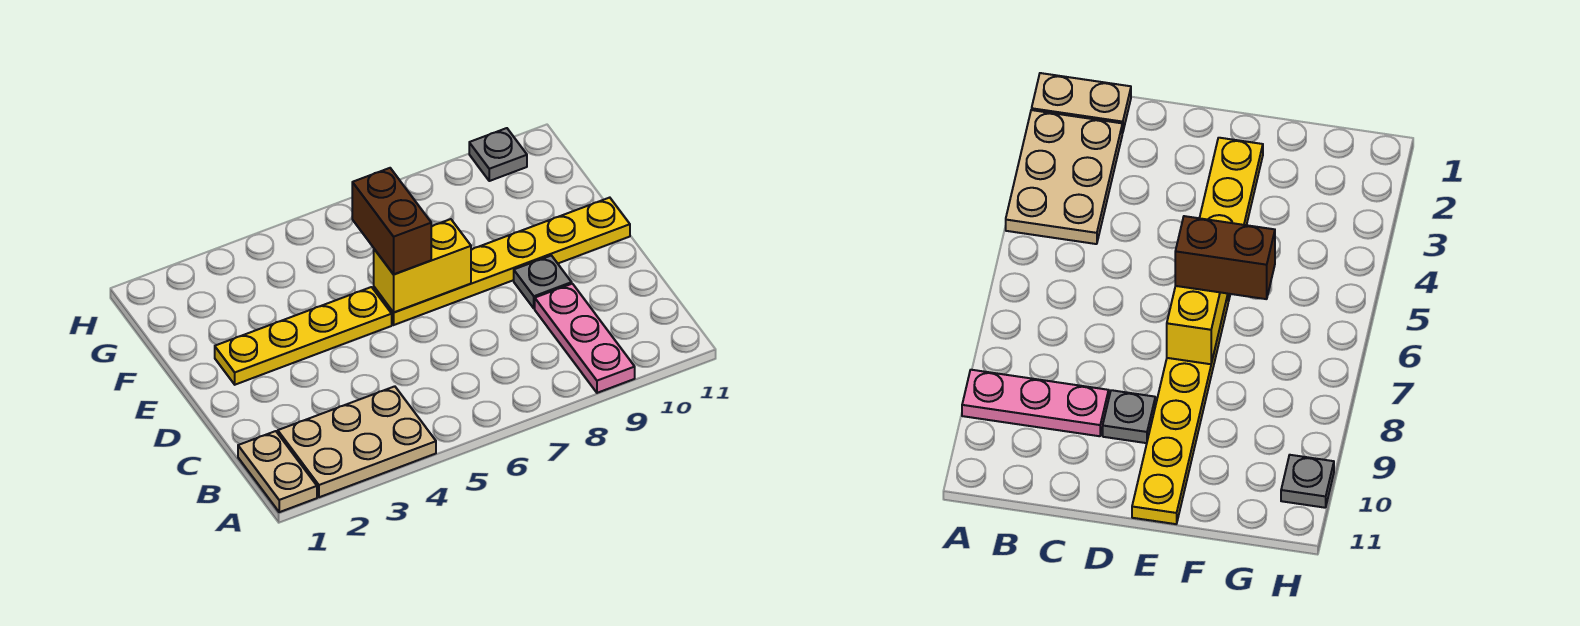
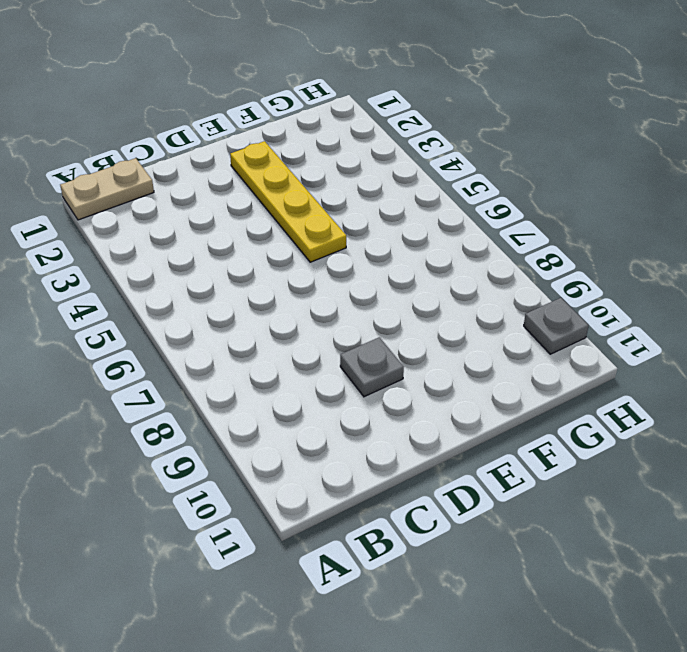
none -> tan 2x3 plate [278,386,436,497]
none -> pink 1x3 plate [535,284,635,393]

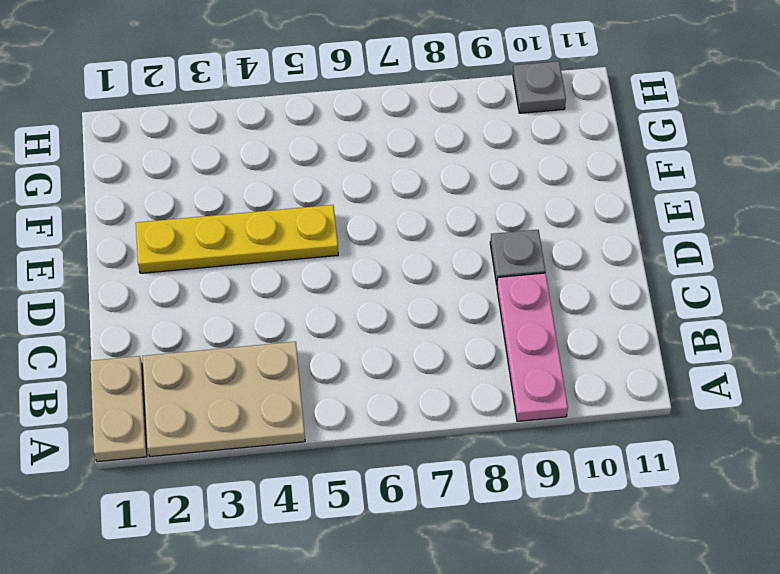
none -> yellow 1x6 plate [374,198,630,325]
none -> yellow 1x2 brick [374,219,471,312]

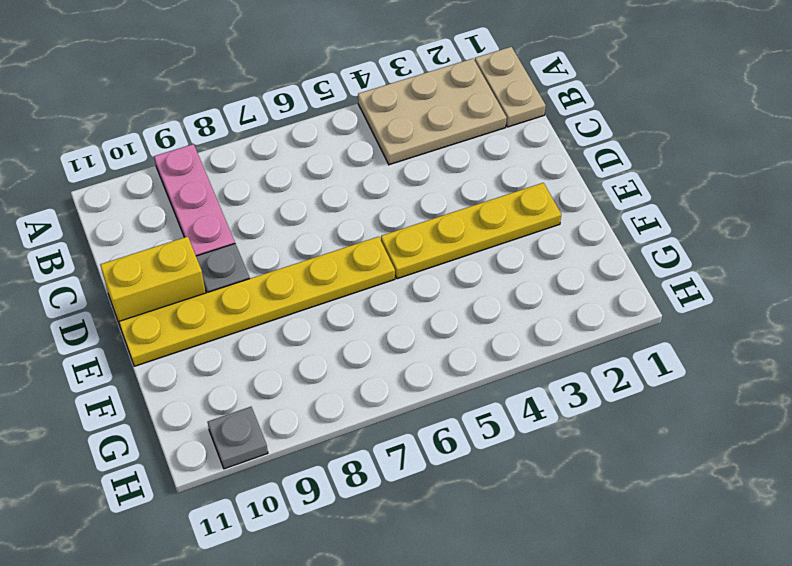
yellow 1x2 brick [100,237,206,325] -> yellow 1x2 brick moved to [374,219,471,312]
none -> brown 1x2 brick [352,168,431,274]

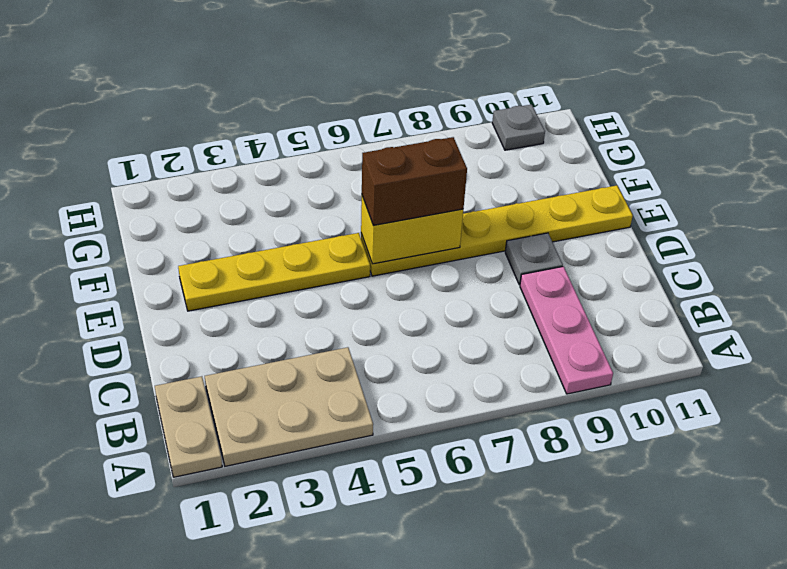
brown 1x2 brick [362,137,467,225] -> brown 1x2 brick turned to [352,168,431,274]

